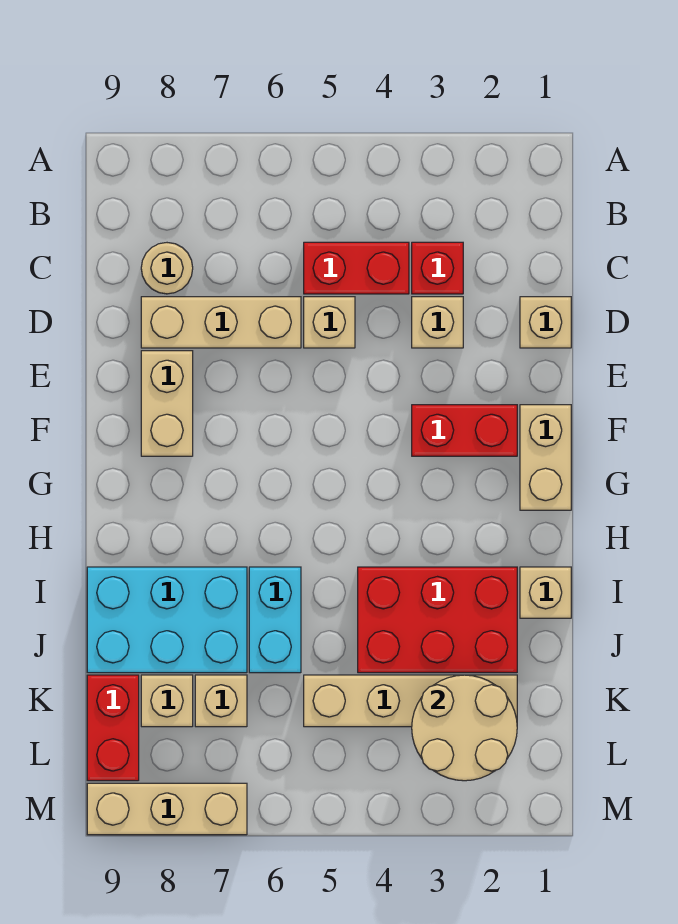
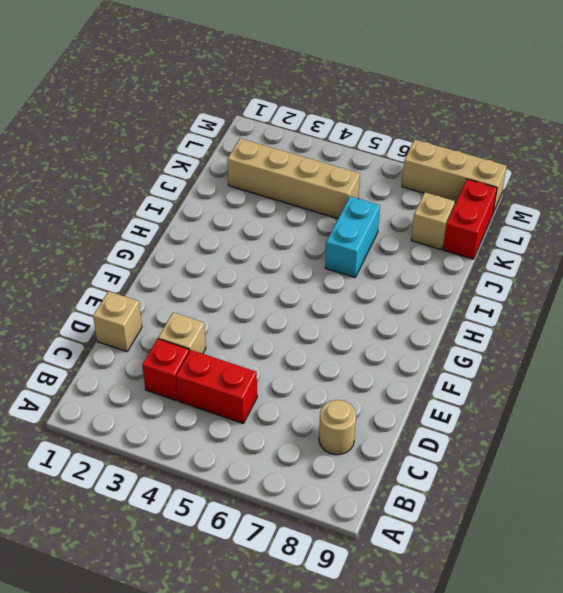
none -> tan 1x1 brick [304,297,355,348]
none -> tan 1x3 brick [141,297,301,348]
none -> tan 1x2 brick [141,351,193,456]

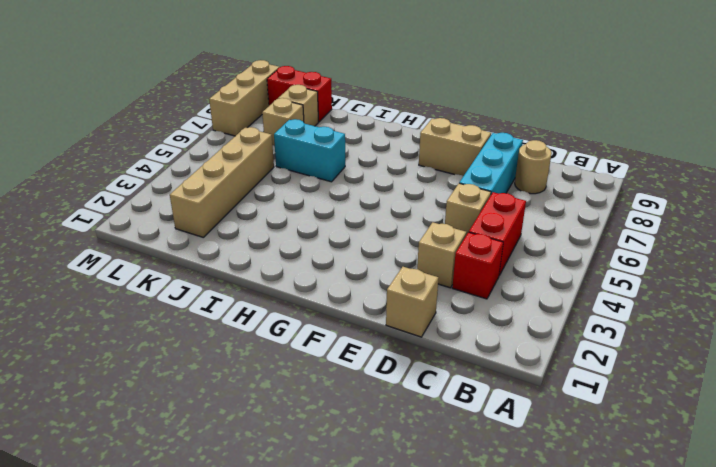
cyan 1x3 brick [459,133,523,194] -> tan 1x3 brick [141,297,301,348]
none -> tan 1x2 brick [520,405,571,510]
none -> red 1x2 brick [412,405,517,456]
none -> tan 1x1 brick [520,567,571,618]

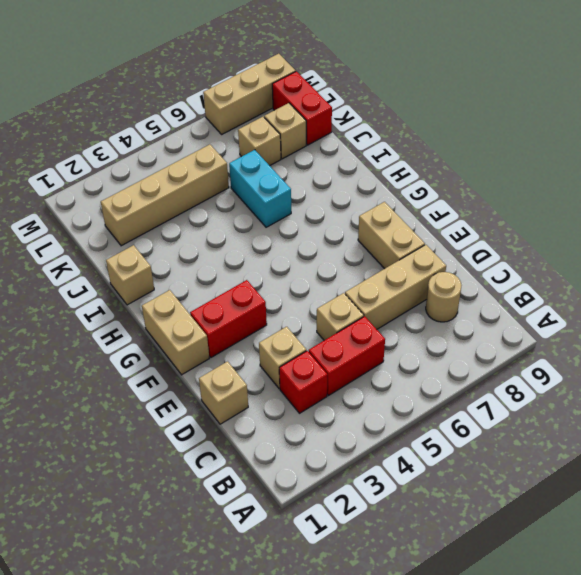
none -> red 2x3 brick [358,567,517,673]
none -> cyan 2x3 brick [87,567,247,673]
none -> tan 2x2 round brick [412,675,517,781]

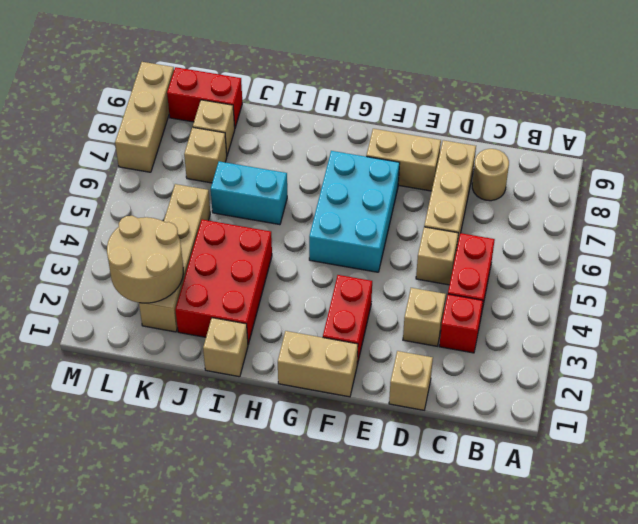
cyan 2x3 brick [309,151,400,272] -> cyan 2x3 brick moved to [87,567,247,673]

